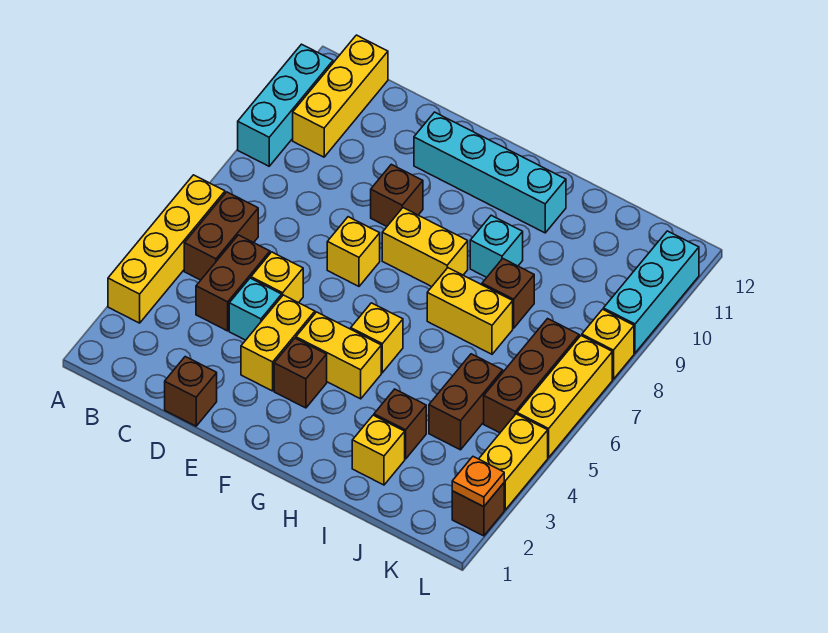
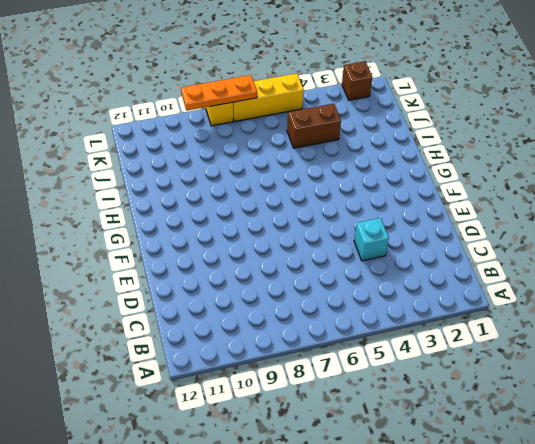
orange 1x3 plate [181,75,257,111] -> none
none -> yellow 1x4 brick [108,175,225,323]
none -> cyan 1x3 brick [238,44,333,166]
none -> brown 1x2 brick [184,192,258,280]

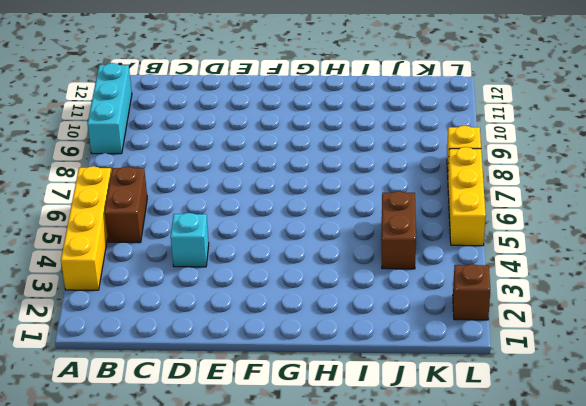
none -> yellow 1x3 brick [293,35,388,157]
none -> brown 1x2 brick [196,235,270,331]
none -> brown 1x1 brick [165,357,217,426]

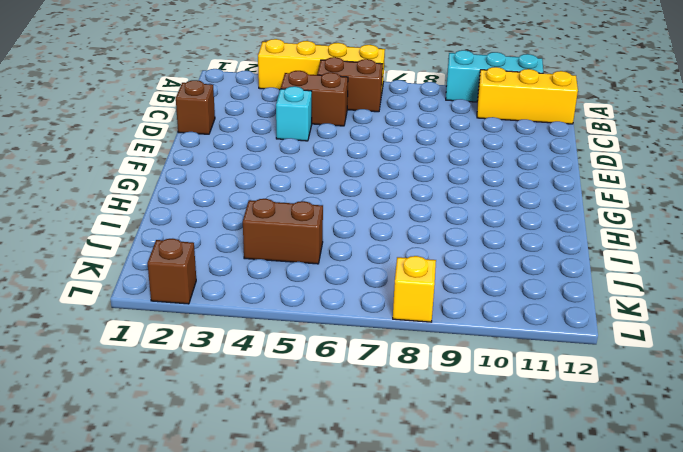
none -> yellow 1x1 brick [251,252,303,303]
none -> yellow 1x2 brick [241,295,315,391]
none -> yellow 1x1 brick [327,217,380,286]

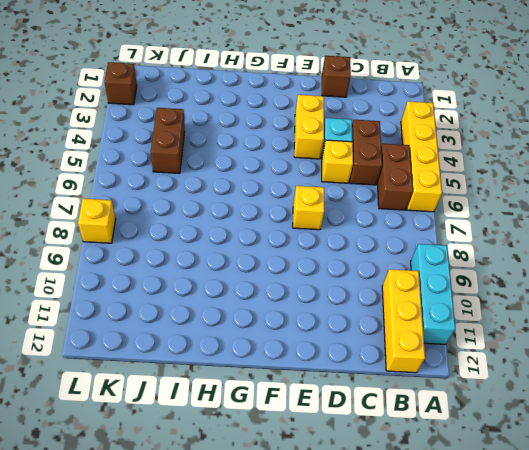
none -> brown 1x1 brick [371,164,423,226]
none -> cyan 1x4 brick [414,112,566,233]
none -> brown 1x1 brick [274,338,327,408]

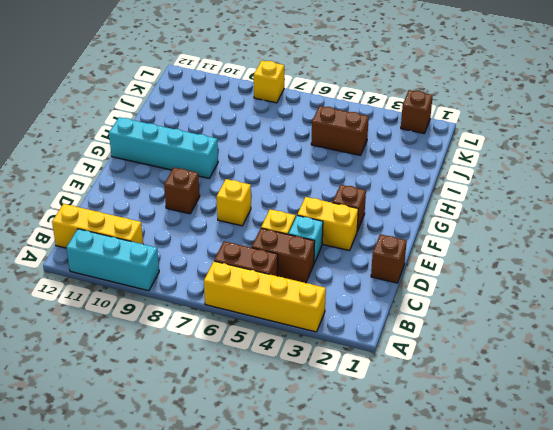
cyan 1x4 brick [109,117,218,178] -> cyan 1x4 brick turned to [414,112,566,233]
none -> yellow 1x2 brick [296,312,381,399]
none -> yellow 1x2 brick [382,208,468,287]
none -> yellow 1x1 brick [351,303,403,373]

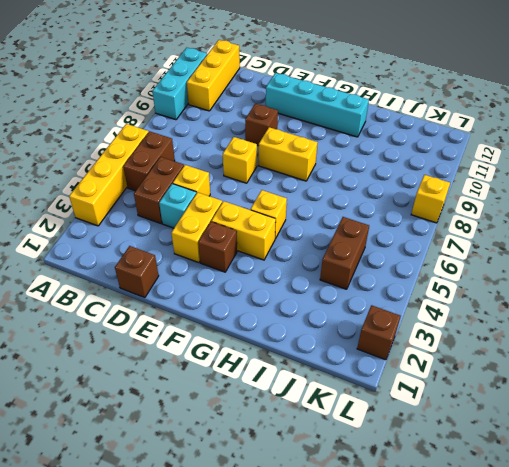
none -> yellow 1x2 brick [427,268,513,354]
none -> cyan 1x1 brick [470,215,523,277]
none -> yellow 1x1 brick [352,415,405,485]

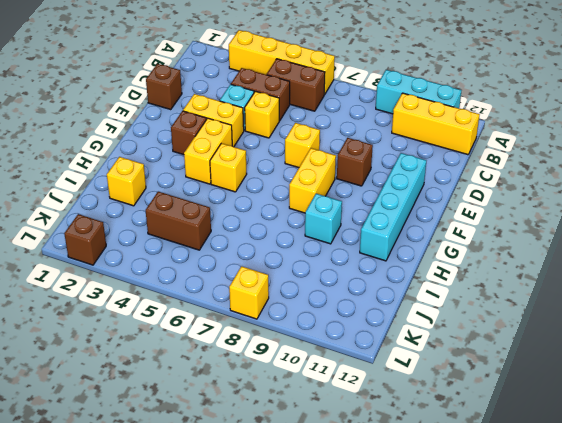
none -> yellow 1x2 brick [427,268,513,354]
none -> brown 1x1 brick [374,389,426,459]
none -> brown 1x1 brick [482,259,534,328]

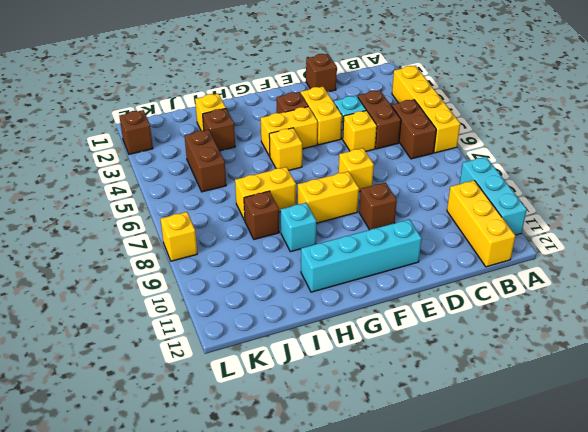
none -> brown 1x3 brick [484,319,579,433]
none -> yellow 1x2 brick [479,414,548,510]
none -> yellow 1x3 brick [517,336,612,458]

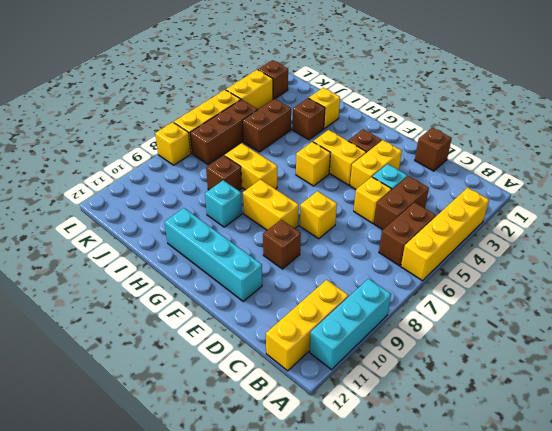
none -> cyan 1x3 brick [603,231,699,353]
none -> orange 1x1 plate [452,457,504,507]

